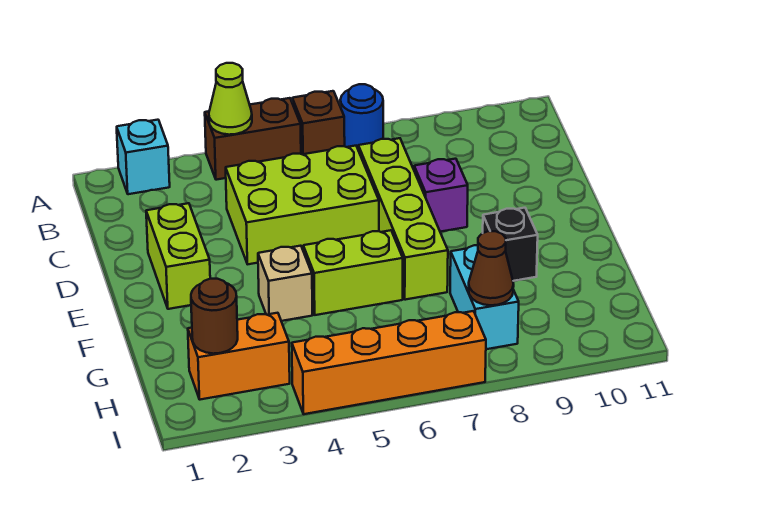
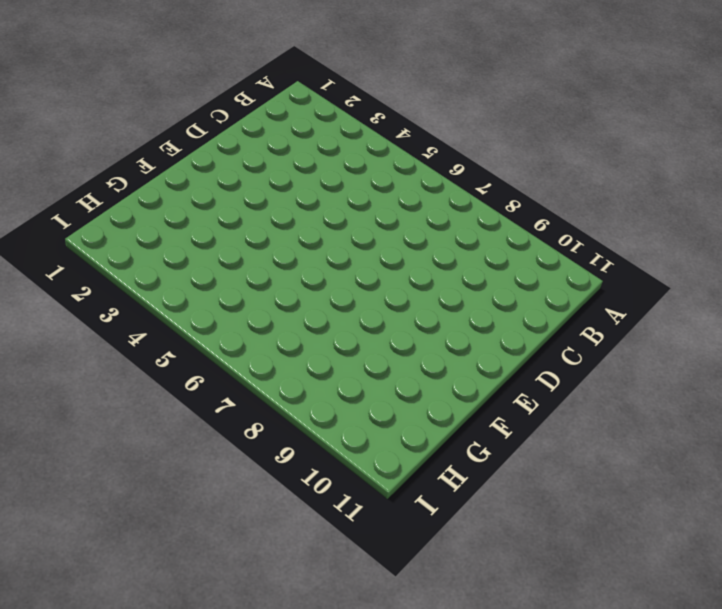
none -> cyan 1x1 brick [117,120,170,194]
none -> brown 1x2 brick [205,98,301,180]
none -> brown 1x1 brick [292,91,345,154]

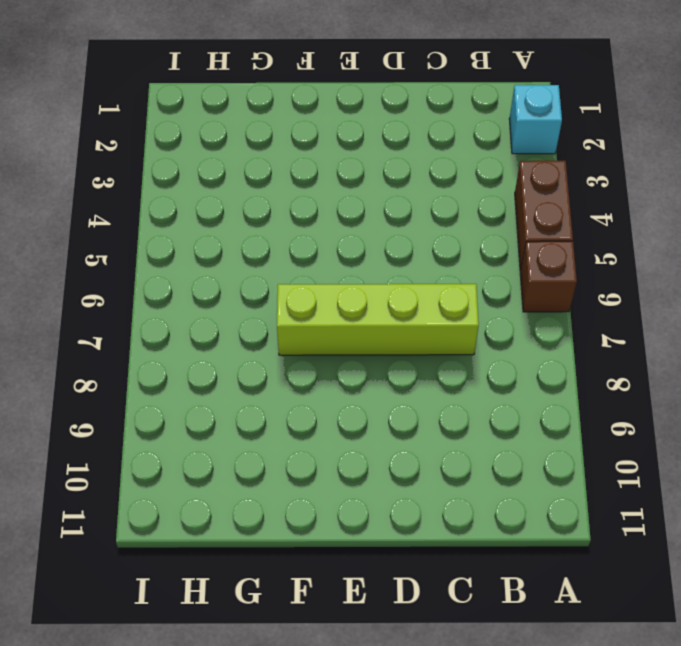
none -> blue 1x1 round brick [340,84,383,148]
none -> lime 2x3 brick [226,146,379,264]
none -> lime 1x2 brick [146,203,210,309]

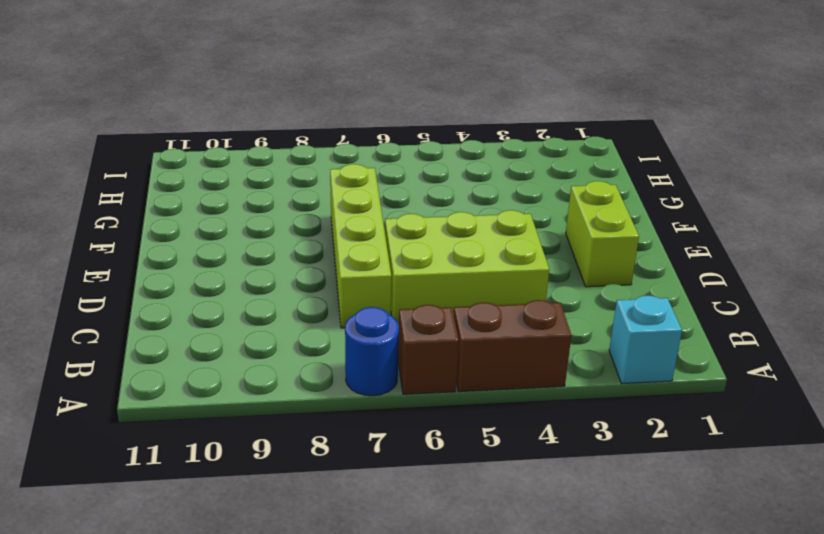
none -> purple 1x1 brick [414,159,468,232]
none -> tan 1x1 brick [258,246,312,321]
none -> lime 1x2 brick [303,230,403,315]

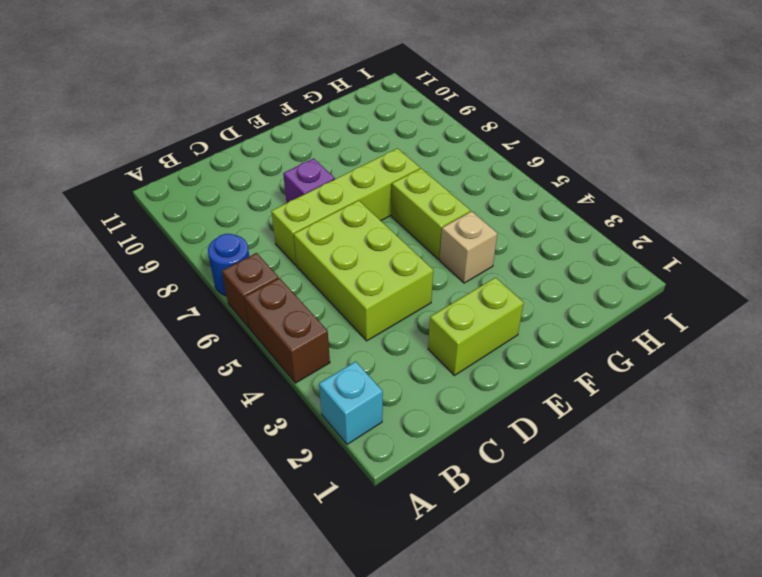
none -> black 1x1 brick [483,208,538,281]
none -> cyan 1x2 brick [450,245,519,349]
none -> orange 1x2 brick [188,313,290,400]

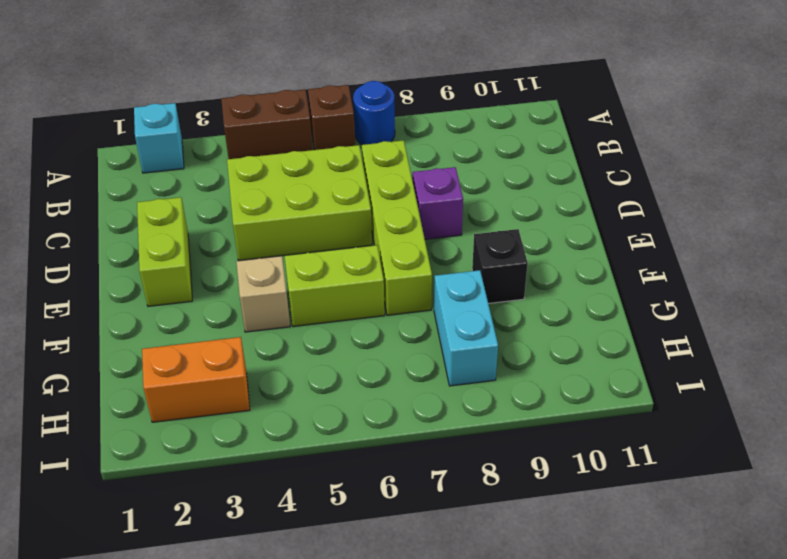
none -> orange 1x4 brick [292,311,486,414]
none -> lime 1x1 cone [209,63,252,135]
none -> brown 1x1 round brick [191,279,238,354]

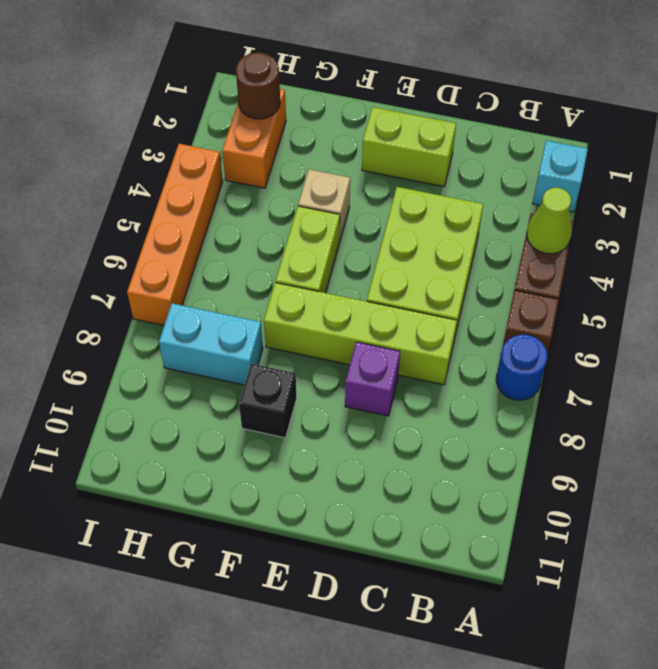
none -> brown 1x1 cone [468,231,514,305]

